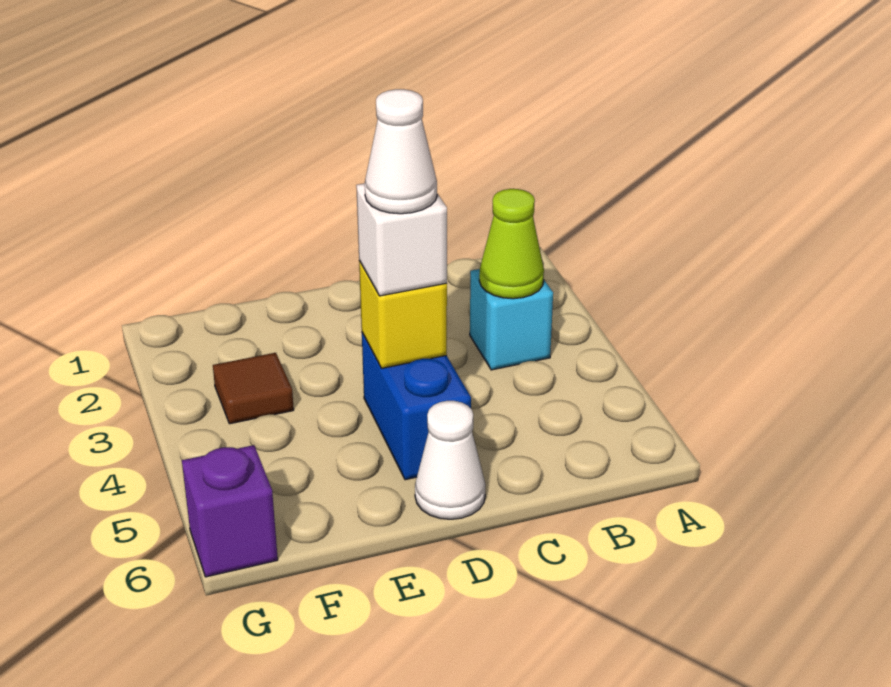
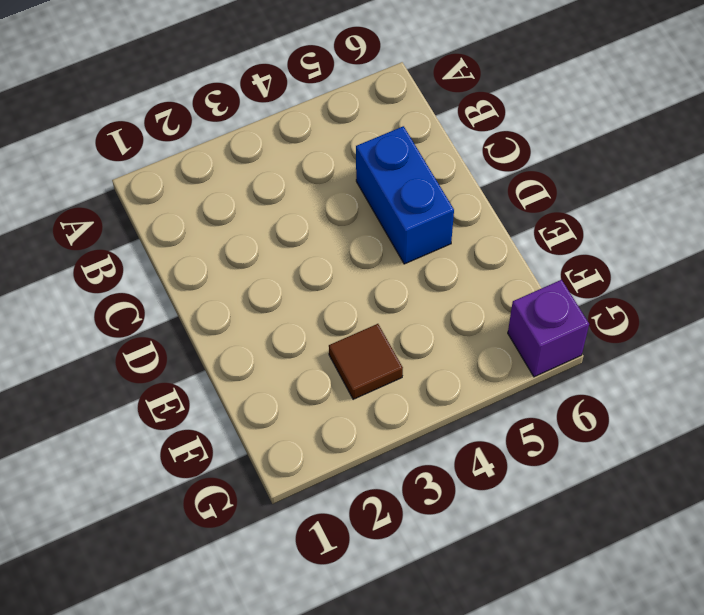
blue 1x2 brick [356,126,454,264] -> blue 1x2 brick turned to [362,333,471,480]
none -> cyan 1x1 brick [470,269,553,370]
none -> white 1x1 cone [415,401,485,519]

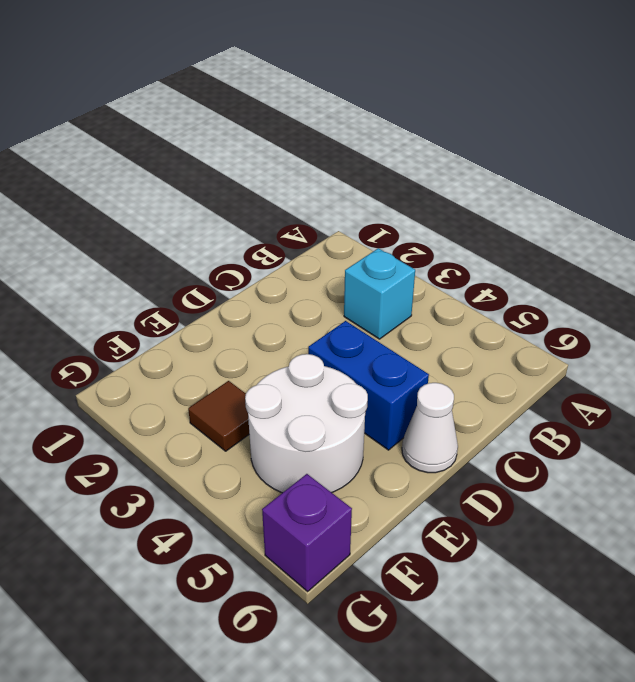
white 2x2 round brick [245,354,368,493] -> none
none -> lime 1x1 cone [479,189,544,299]
none -> yellow 1x1 brick [359,261,447,368]

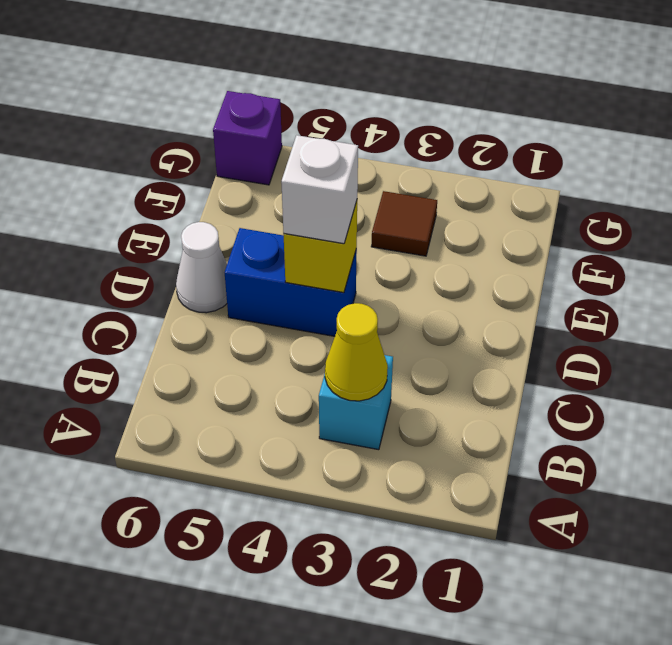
yellow 1x1 cone [325,303,388,401] -> lime 1x1 cone [479,189,544,299]
none -> white 1x1 cone [365,89,437,214]

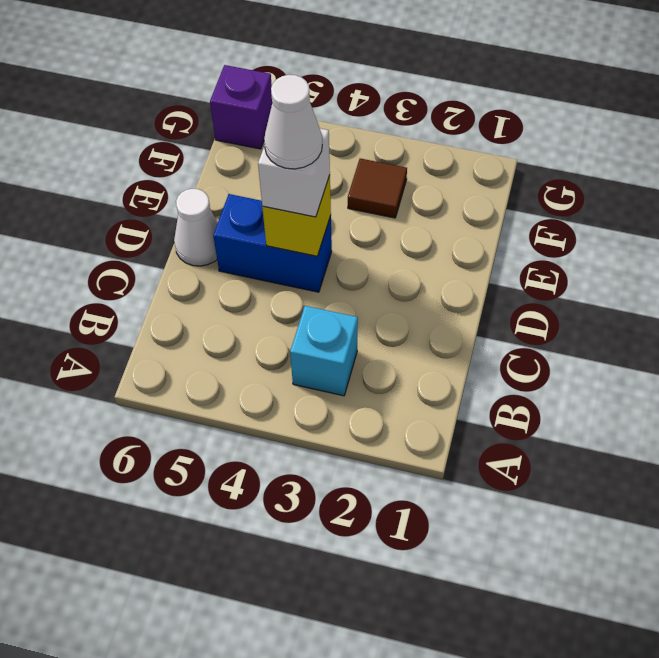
none -> lime 1x1 cone [479,189,544,299]

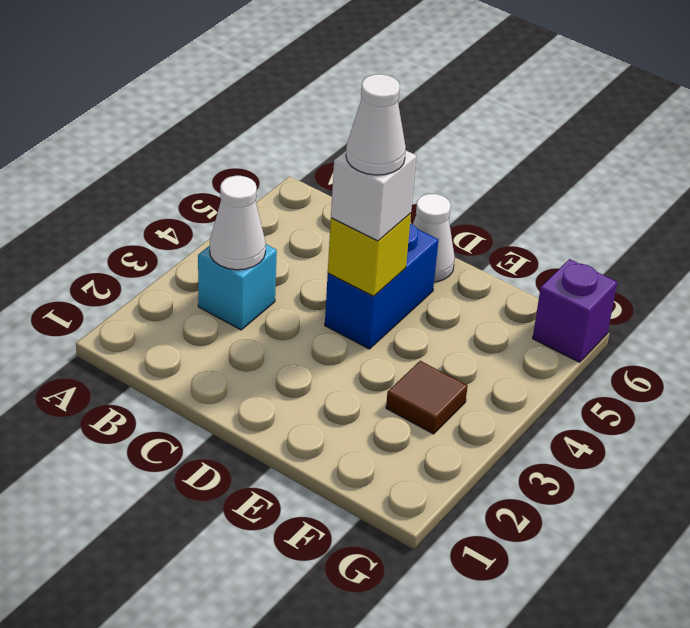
white 1x1 cone [210,176,266,270] -> lime 1x1 cone [479,189,544,299]

